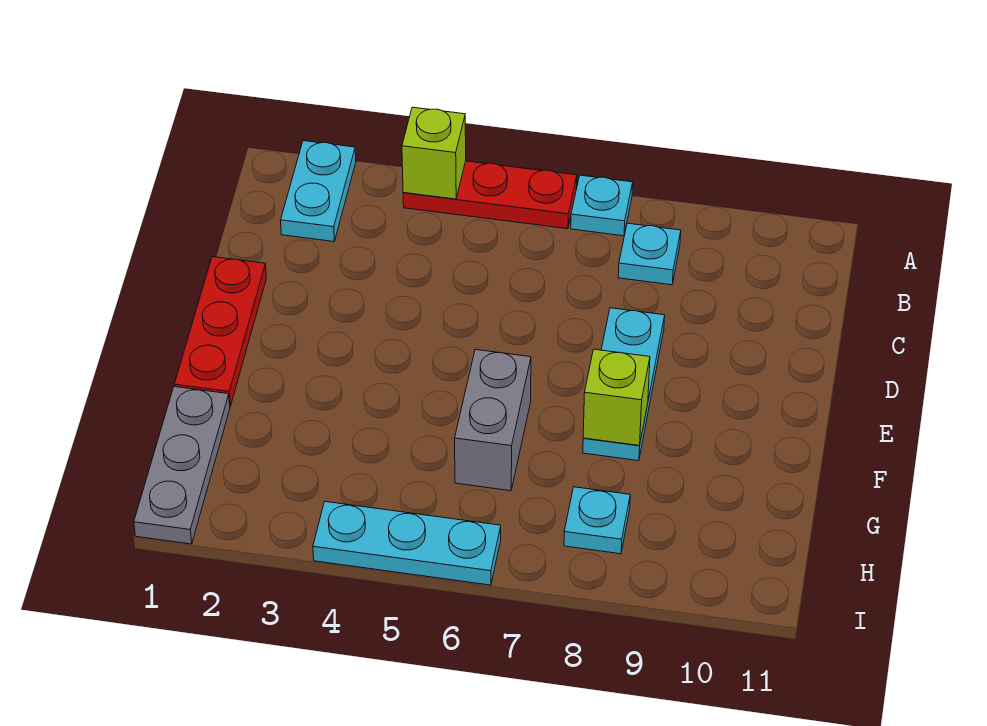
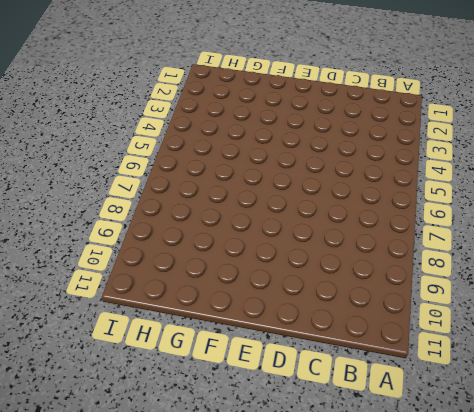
none -> cyan 1x2 plate [281,141,356,242]
none -> red 1x3 plate [403,161,577,229]
none -> cyan 1x1 plate [571,175,633,236]

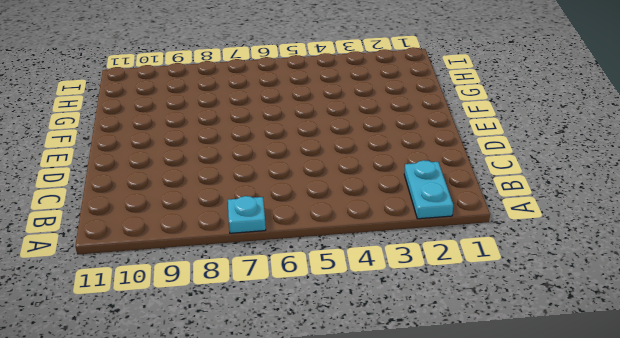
none -> red 1x3 plate [403,161,577,229]
none -> cyan 1x1 plate [618,223,681,285]
none -> red 1x3 plate [174,257,266,406]

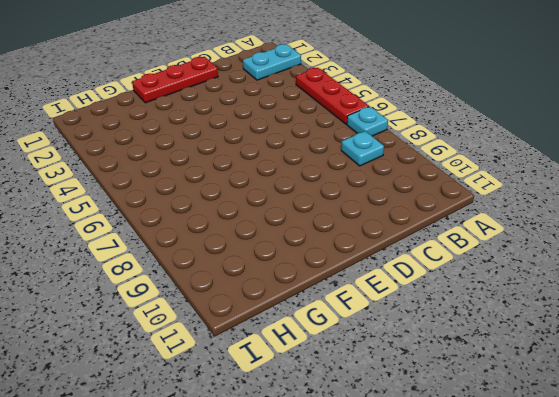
none -> cyan 1x3 plate [583,308,665,461]
none -> grey 1x2 brick [455,349,531,491]
none -> grey 1x3 plate [134,387,230,544]

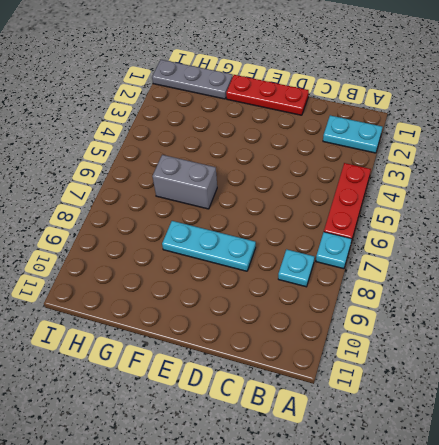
none -> cyan 1x1 plate [564,487,630,554]
none -> cyan 1x3 plate [313,502,501,585]
none -> lime 1x1 brick [402,107,466,199]

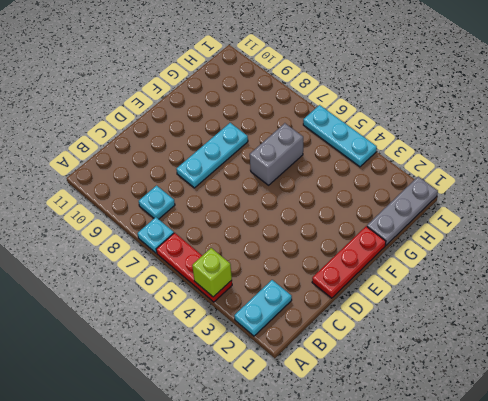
none -> cyan 1x1 plate [564,487,630,554]
none -> lime 1x1 brick [583,349,650,446]

